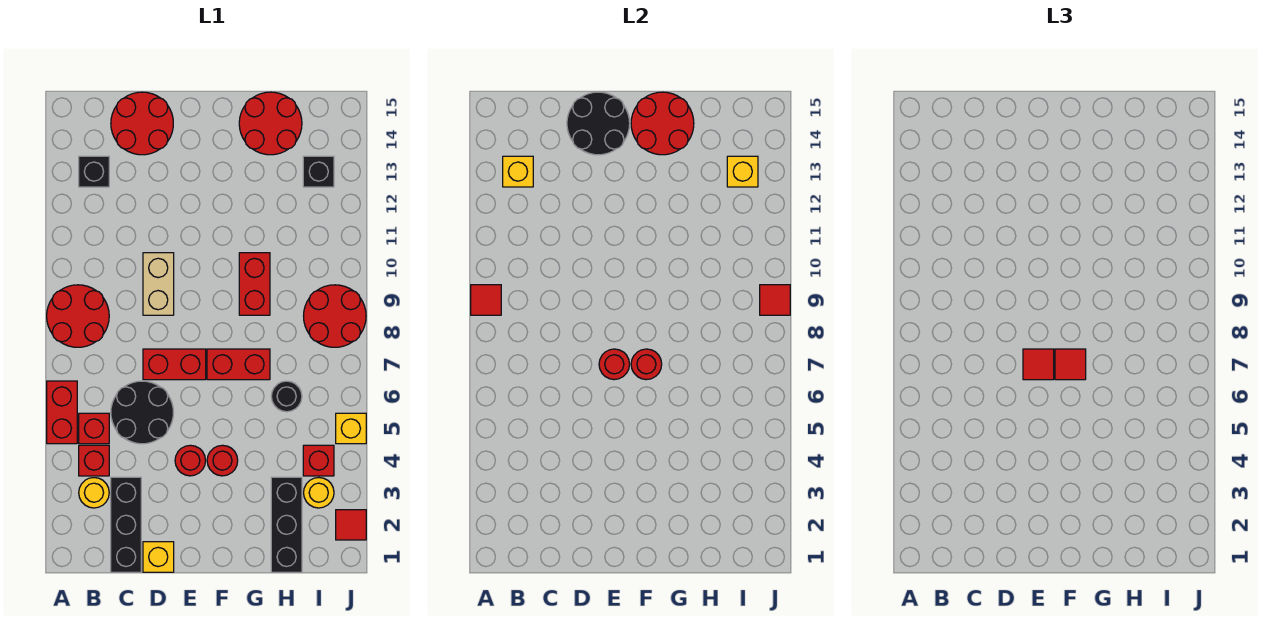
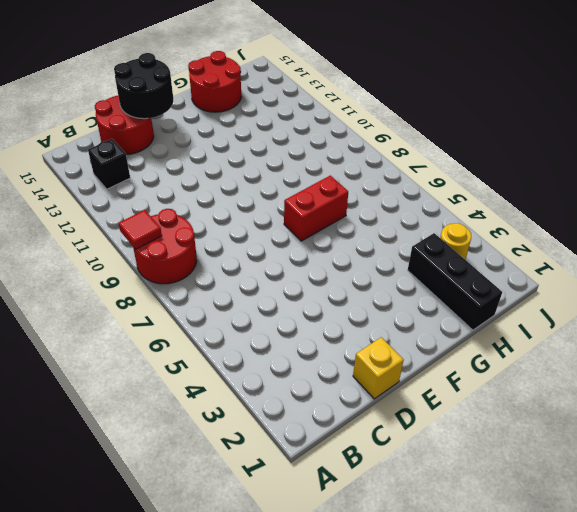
none -> red 1x2 brick [47,381,77,444]
none -> yellow 1x1 round brick [79,478,109,508]
none -> red 1x1 brick [79,445,109,476]
none -> red 1x1 brick [79,413,109,444]

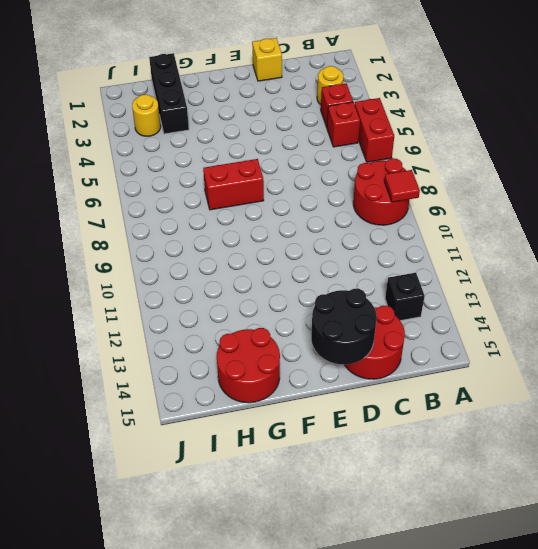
none -> black 1x3 brick [111,477,141,572]
none -> black 2x2 round brick [111,381,173,444]
none -> red 1x2 brick [143,349,206,380]
none -> tan 1x2 brick [143,253,174,315]

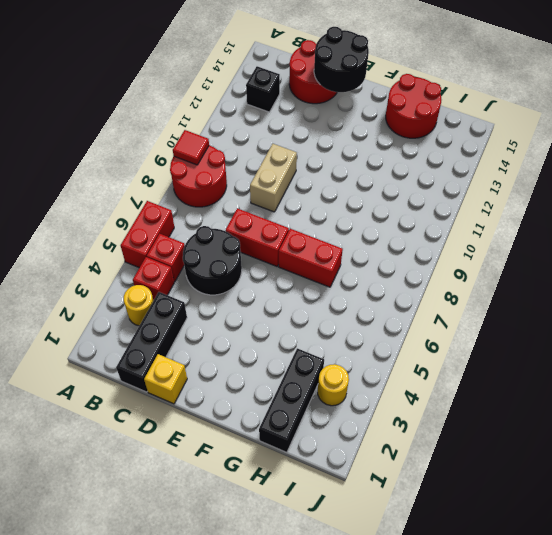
none -> red 1x1 round brick [175,445,206,476]
none -> red 1x1 round brick [207,445,238,476]
none -> red 1x2 brick [239,253,270,315]
none -> black 1x1 round brick [271,381,302,412]

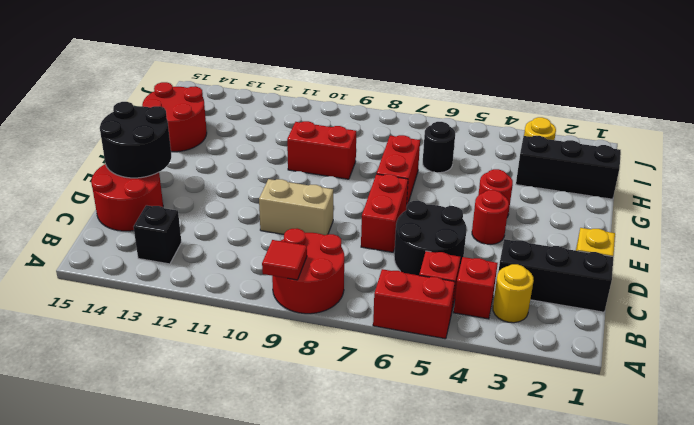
none -> red 1x1 brick [303,445,334,476]
none -> red 2x2 round brick [304,285,366,347]
none -> black 1x1 brick [303,156,334,187]
none -> red 1x1 tile [336,510,366,540]

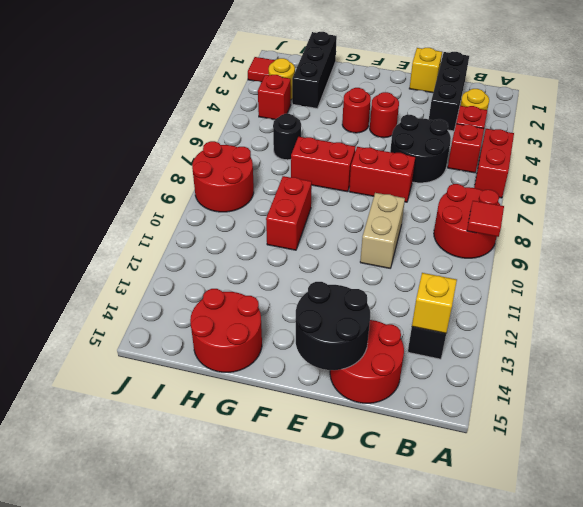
none -> black 1x1 brick [303,156,334,187]
none -> yellow 1x1 brick [336,413,366,444]
none -> red 1x1 round brick [599,349,630,380]
none -> red 1x1 round brick [631,349,662,380]

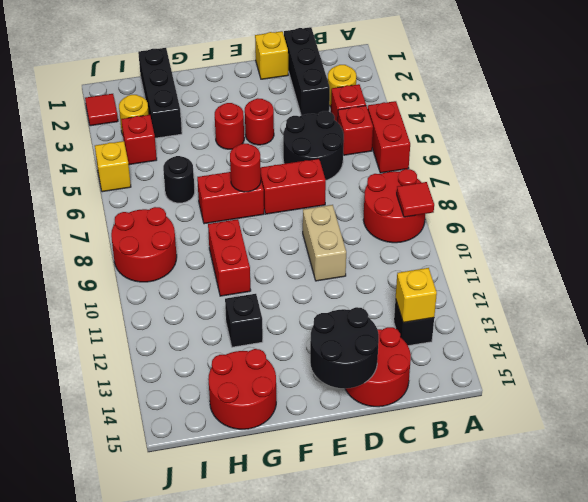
black 1x1 brick [225,294,263,347] -> black 1x1 brick moved to [303,156,334,187]
none -> red 1x1 round brick [599,349,630,380]
none -> red 2x2 round brick [631,92,694,155]
none -> yellow 1x1 brick [727,156,758,187]
none -> red 1x1 tile [760,285,790,315]

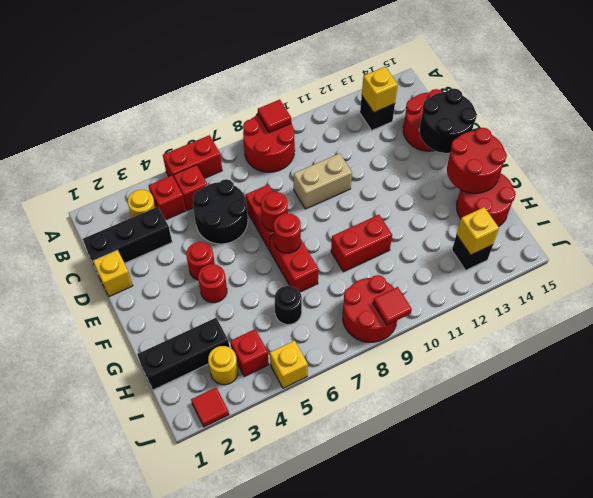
none -> red 1x1 tile [1023,349,1054,380]
none -> red 1x1 tile [1055,349,1086,380]

